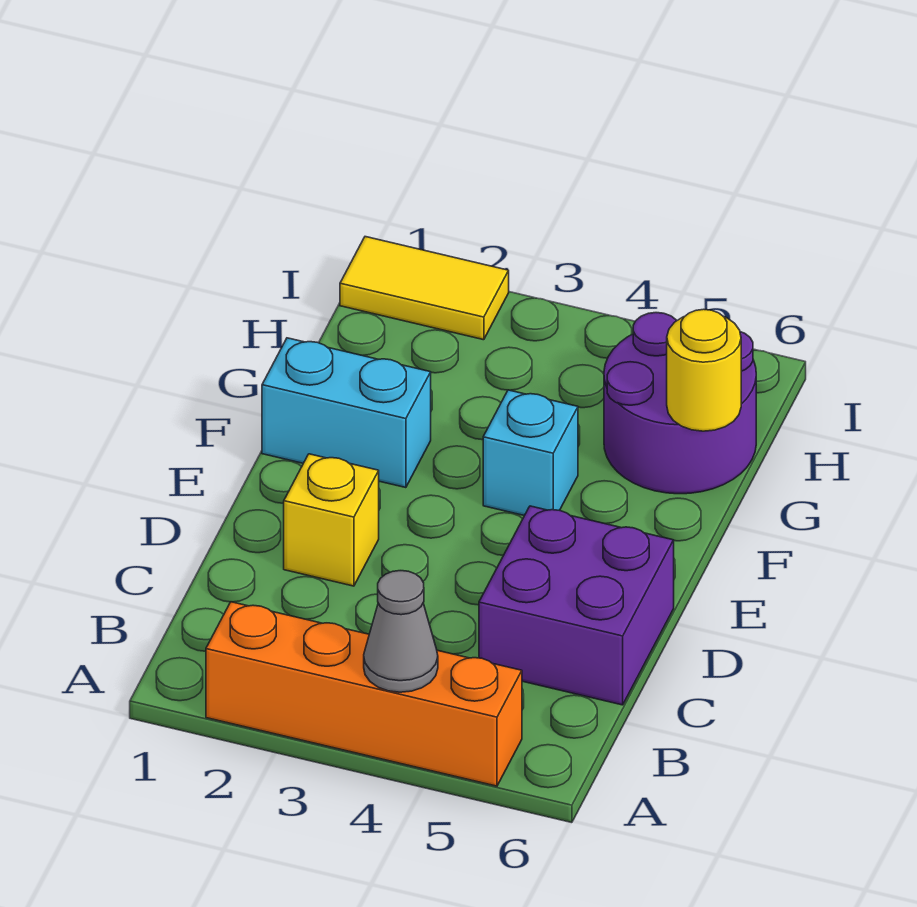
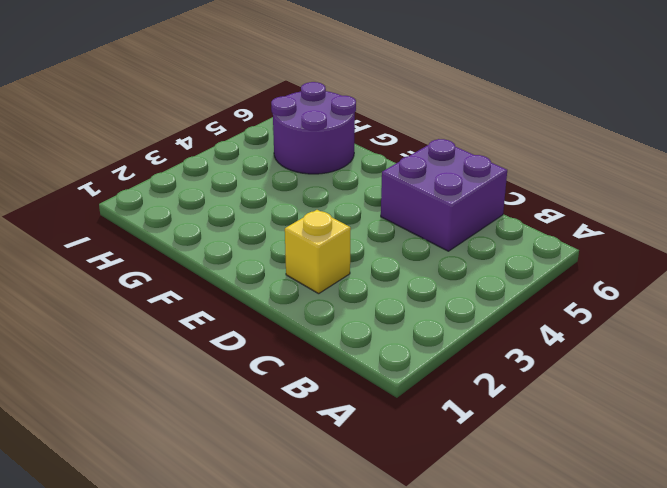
none -> orange 1x4 brick [206,602,522,786]
none -> cyan 1x2 brick [262,338,431,488]

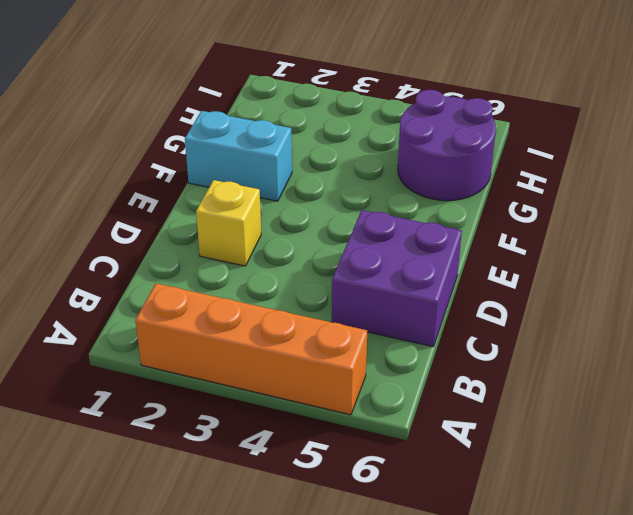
none -> cyan 1x1 brick [483,390,578,516]
none -> yellow 1x2 tile [340,237,509,340]

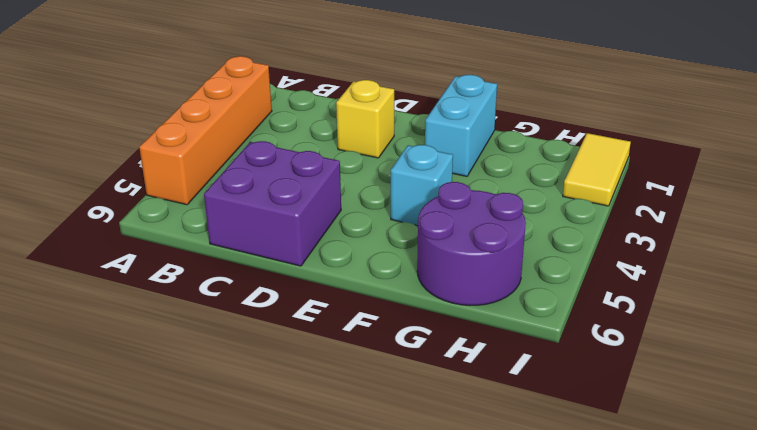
none -> grey 1x1 cone [364,571,438,692]
none -> yellow 1x1 round brick [667,309,741,431]

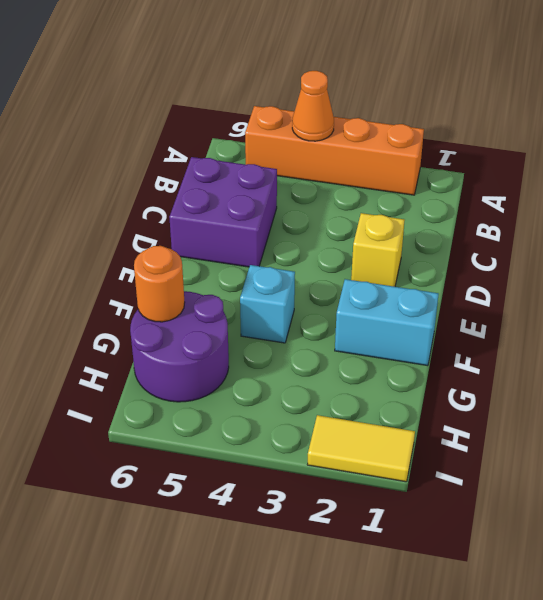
orange 1x1 cone [292,71,334,141] -> grey 1x1 cone [364,571,438,692]
orange 1x1 round brick [134,246,185,322] -> yellow 1x1 round brick [667,309,741,431]

